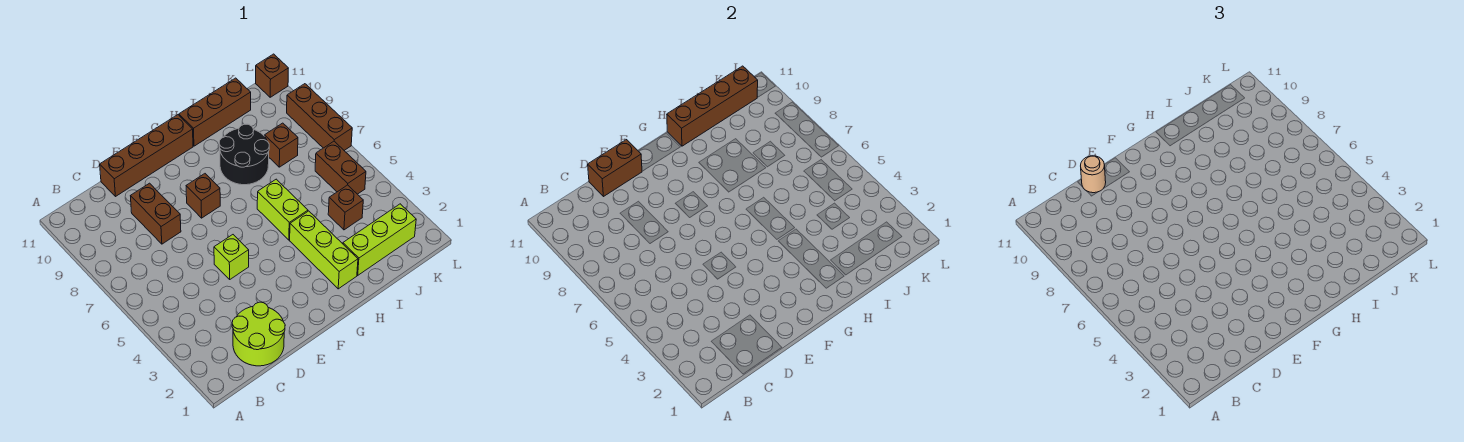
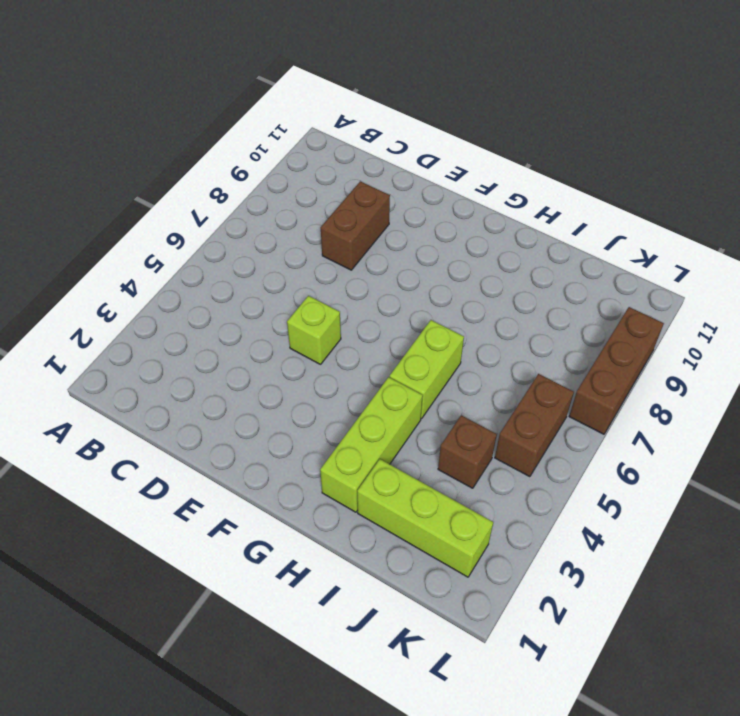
none -> lime 2x2 round brick [232,302,285,366]
none -> brown 1x4 brick [100,115,193,197]
none -> brown 1x1 brick [186,174,220,218]

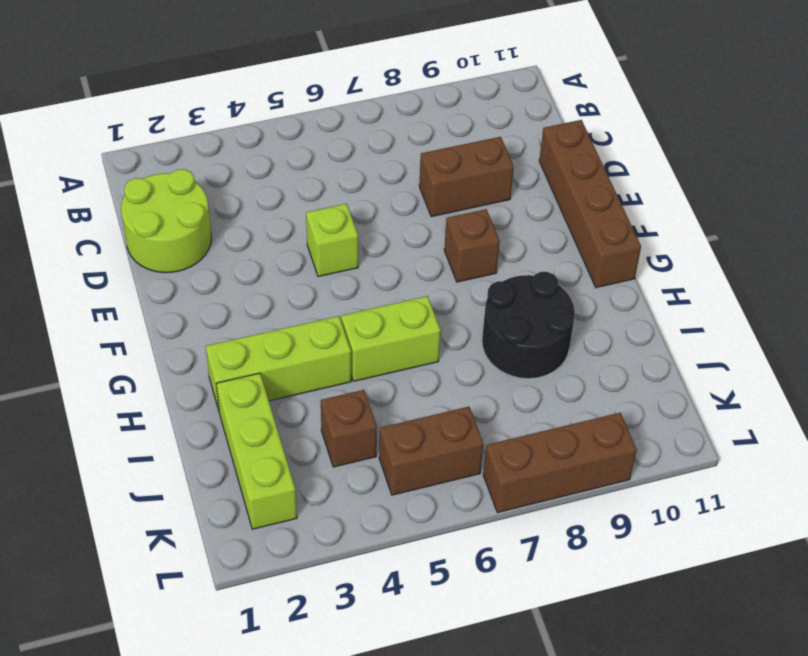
none -> brown 1x3 brick [179,78,251,146]
none -> brown 1x1 brick [265,123,298,167]
none -> brown 1x1 brick [256,54,288,97]

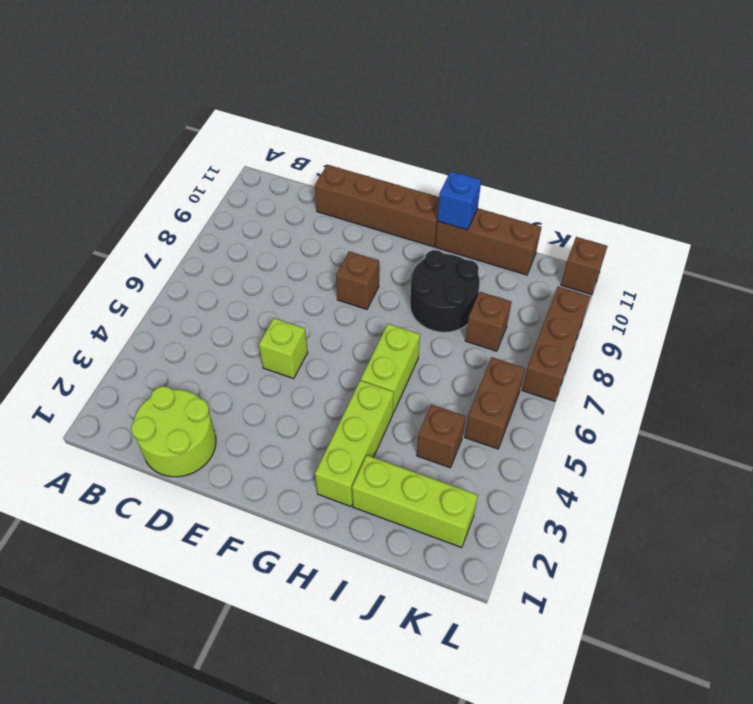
blue 1x1 brick [437,171,481,230] -> brown 1x4 brick [667,66,758,146]
none -> brown 1x2 brick [131,183,181,244]
none -> brown 1x2 brick [588,140,642,197]
none -> tan 1x1 round brick [1081,156,1106,193]

